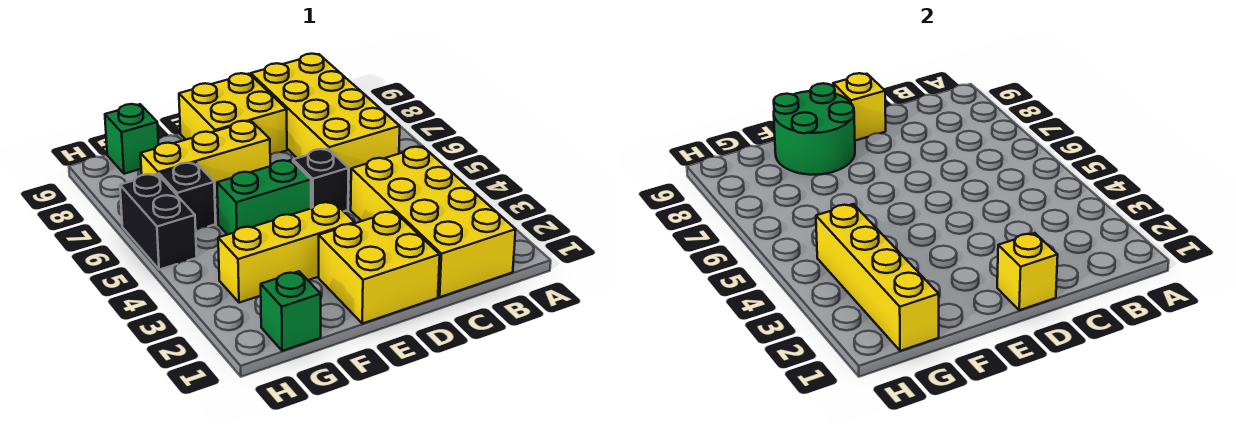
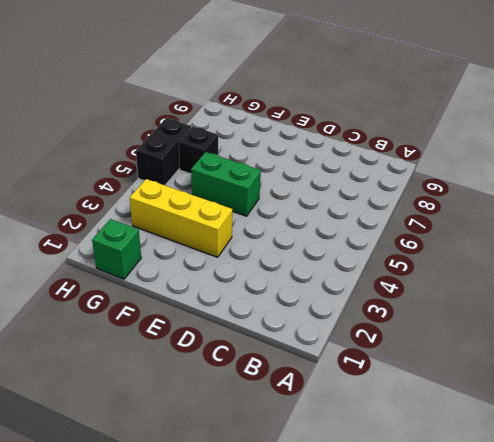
none -> yellow 2x4 brick [351,147,516,297]
none -> yellow 2x4 brick [251,54,400,183]
none -> yellow 2x2 brick [319,211,440,324]

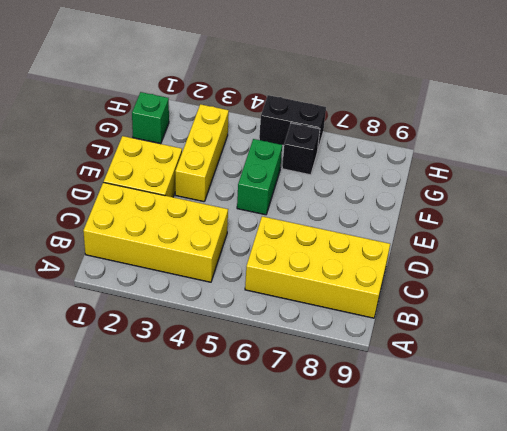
none -> black 1x1 brick [293,149,348,211]
none -> yellow 2x2 brick [179,73,287,155]
none -> yellow 1x3 brick [141,121,270,197]

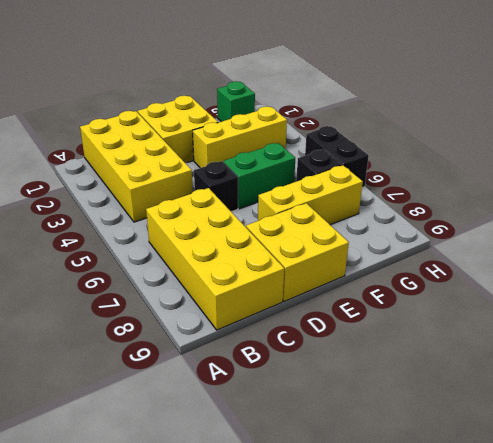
none -> green 1x1 brick [105,104,158,174]
none -> yellow 1x1 brick [997,233,1058,310]
none -> yellow 1x1 brick [833,73,886,141]

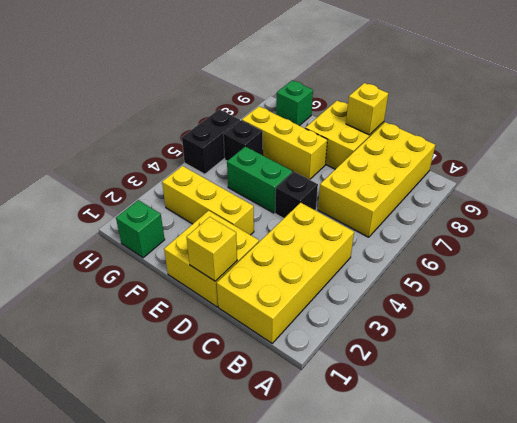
none -> green 2x2 round brick [774,83,855,175]
none -> yellow 1x4 brick [816,204,939,351]

